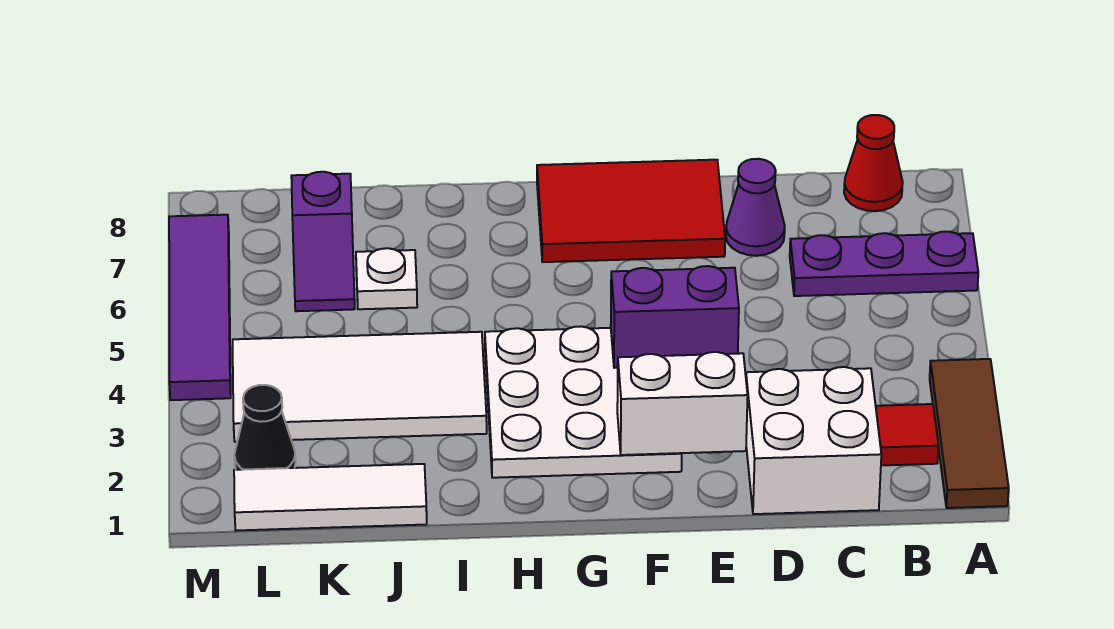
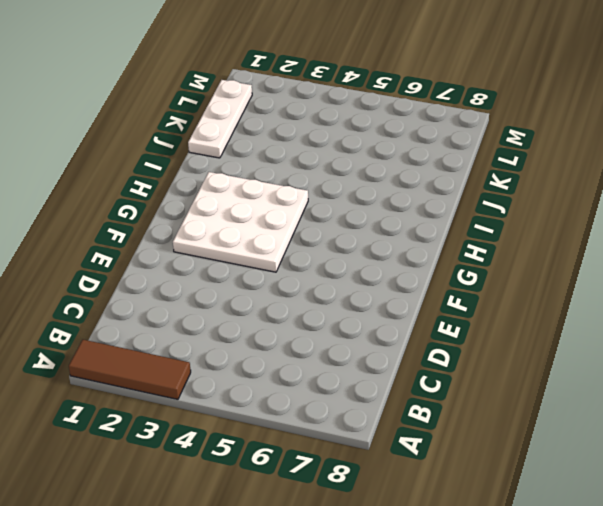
white 1x3 plate [188,80,252,158] -> white 1x3 tile [234,464,427,531]
none -> purple 1x3 plate [790,232,978,296]
none -> red 1x1 tile [876,404,938,465]
none -> red 1x1 cone [844,115,903,211]

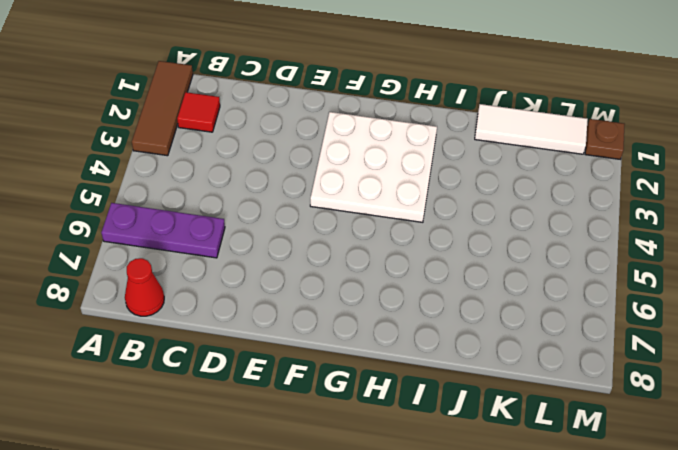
brown 1x1 plate [585,119,625,159] -> none
none -> white 2x2 brick [746,367,881,514]
none -> purple 1x1 cone [726,159,785,256]
none -> red 2x3 tile [537,160,725,262]

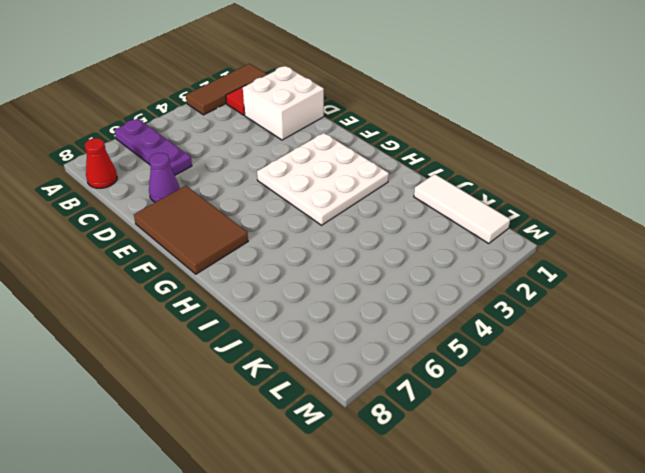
brown 2x3 tile [134,186,248,274] -> red 2x3 tile [537,160,725,262]
none -> white 2x4 tile [233,332,487,442]
none -> white 1x1 plate [356,248,417,309]
none -> purple 1x2 slope [291,172,355,311]

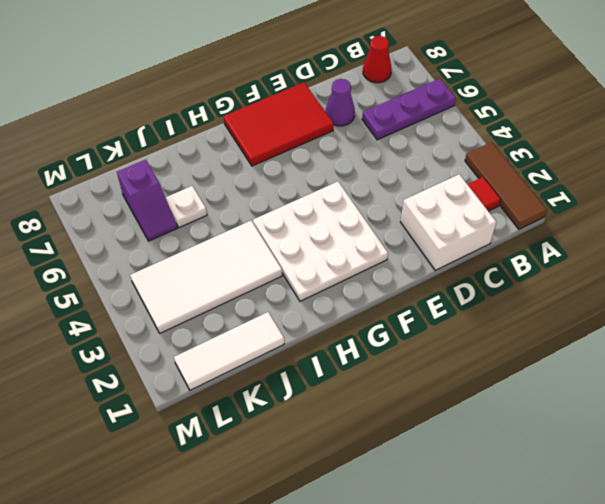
none -> black 1x1 cone [234,385,296,470]
none -> purple 1x4 tile [169,215,231,400]
none -> white 1x2 brick [617,352,748,455]

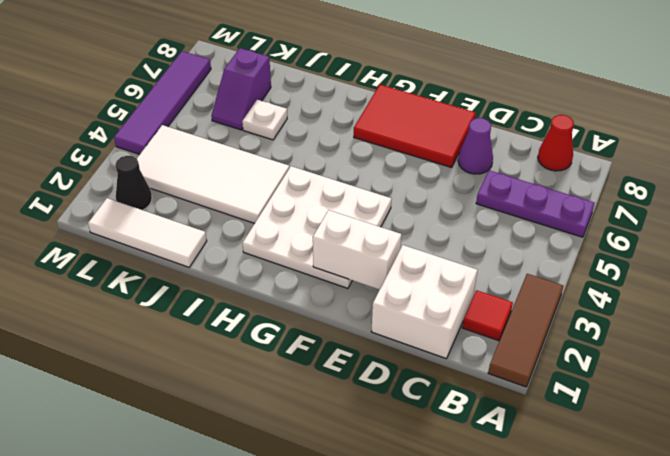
none -> purple 1x2 brick [611,266,739,368]

